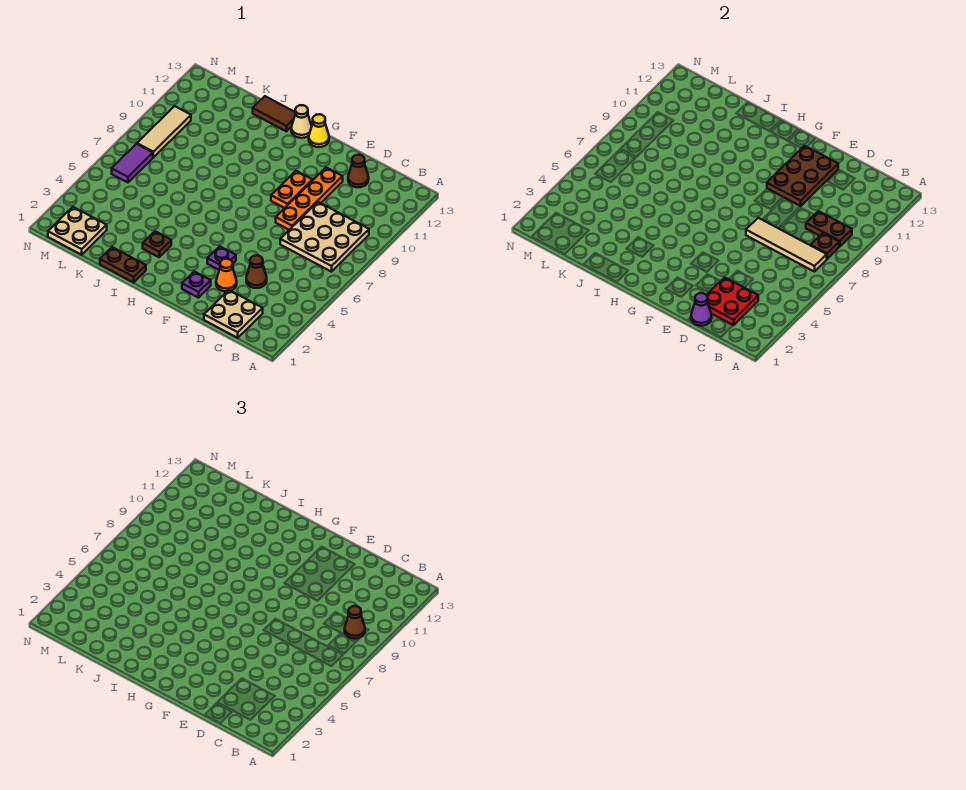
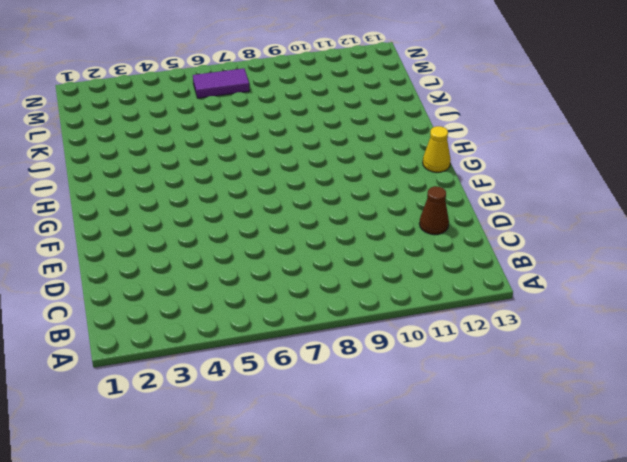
none -> tan 3x3 plate [280,202,369,272]
none -> tan 2x2 plate [204,290,263,338]
none -> brown 1x1 cone [246,255,267,288]

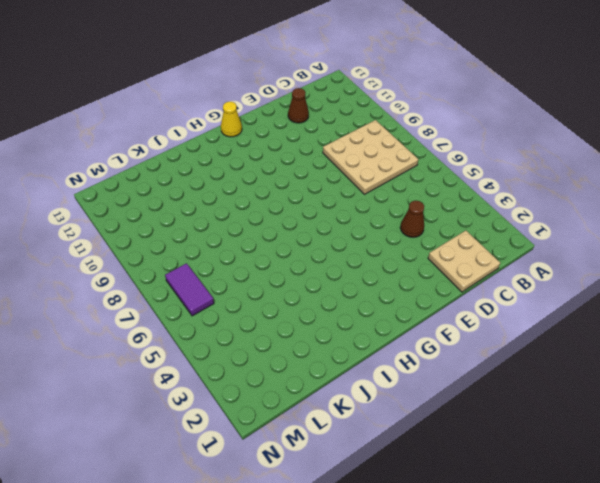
none -> orange 1x1 cone [216,259,237,291]
none -> orange 1x4 plate [276,168,343,230]
none -> purple 1x1 plate [182,271,211,298]

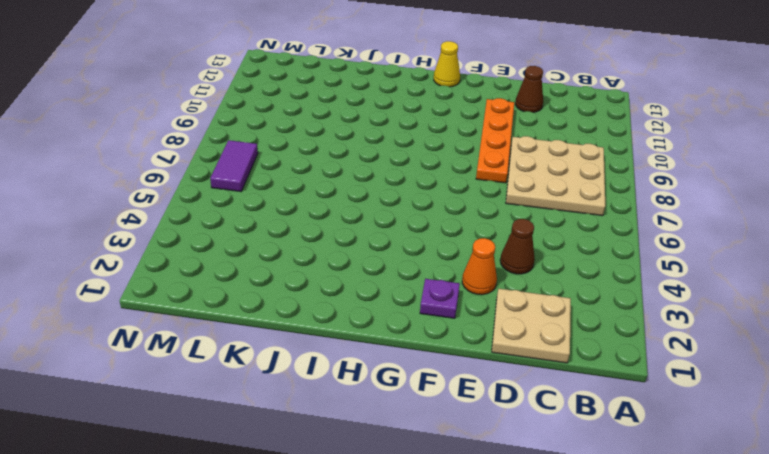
none -> purple 1x1 plate [207,246,236,270]
none -> orange 1x2 plate [271,171,312,208]
none -> tan 1x1 cone [291,105,312,138]

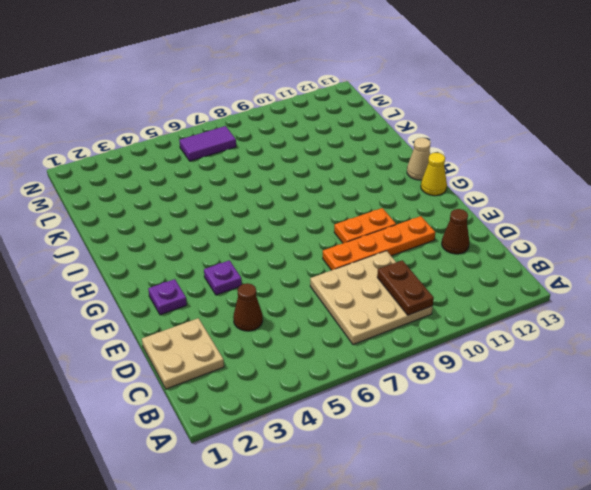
none -> orange 1x1 cone [216,259,237,291]
none -> brown 1x2 plate [100,247,146,282]
none -> brown 1x1 plate [143,231,171,257]

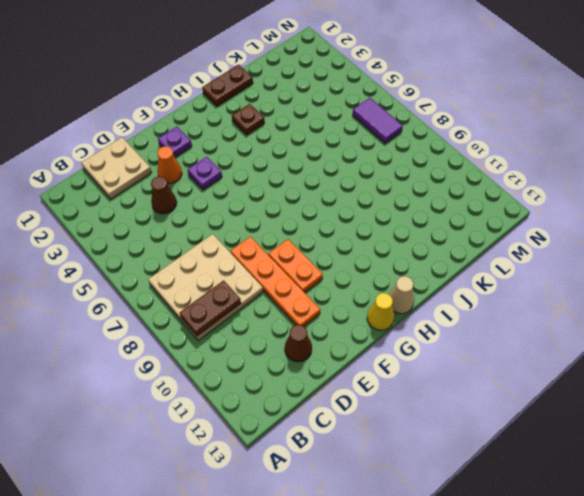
none -> brown 1x2 tile [253,96,295,131]
none -> tan 2x2 plate [48,207,107,255]
none -> tan 1x3 tile [137,106,191,157]

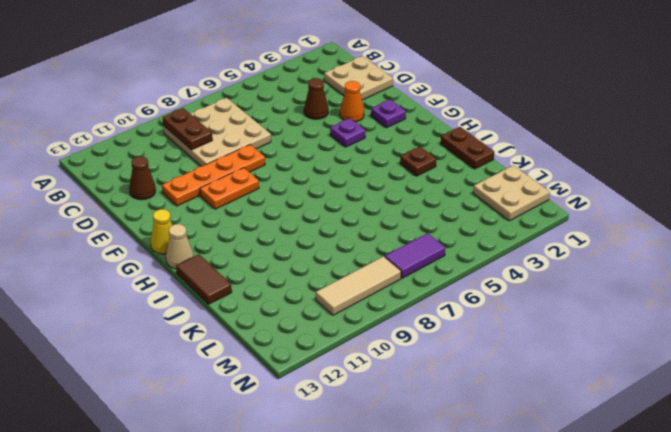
none -> tan 1x4 tile [746,218,827,272]
none -> brown 1x1 plate [811,233,839,259]
none -> red 2x2 plate [707,277,758,325]

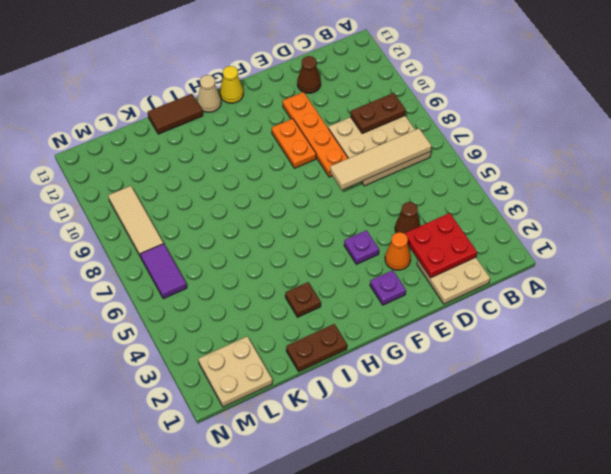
none -> brown 1x1 plate [811,233,839,259]
none -> purple 1x1 cone [691,293,712,326]
none -> brown 2x3 plate [767,146,838,206]

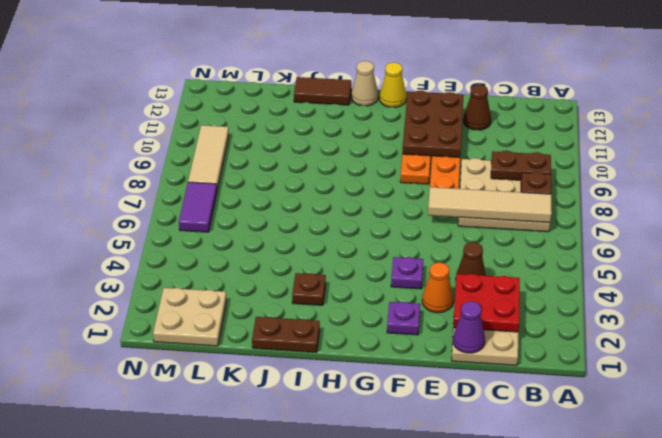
none -> brown 1x1 cone [345,606,365,639]

